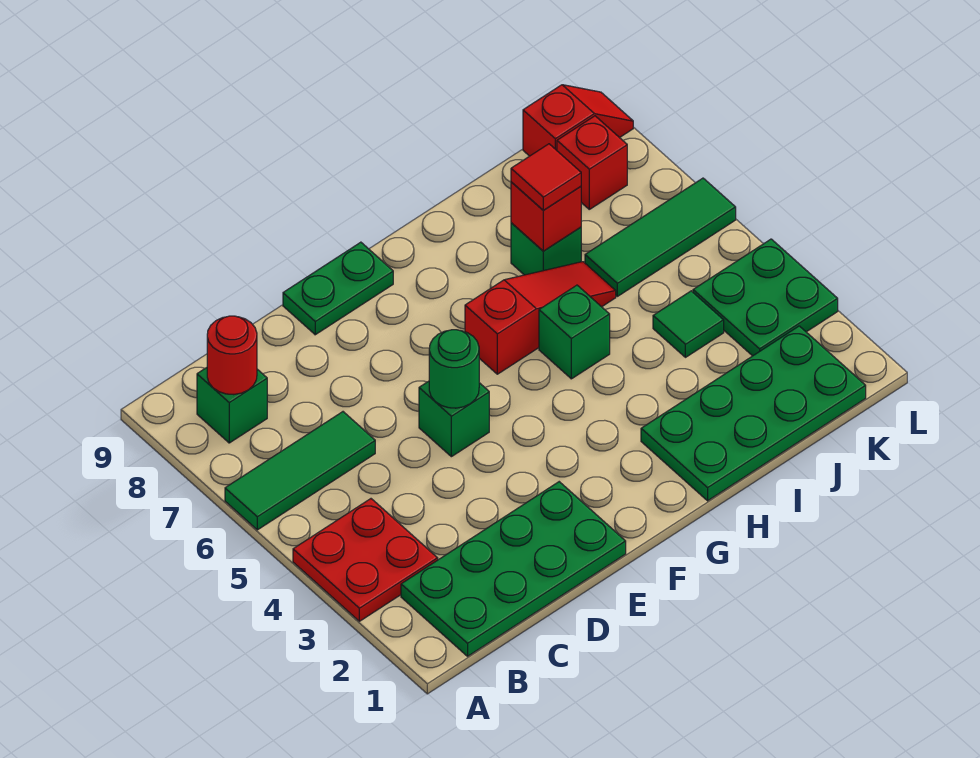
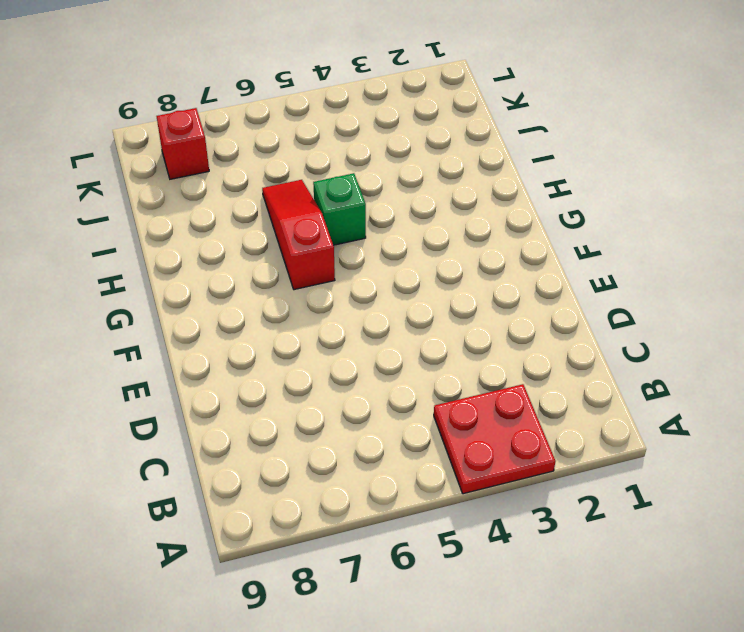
none -> green 1x3 tile [225,412,375,530]
none -> green 2x4 plate [401,482,626,656]
none -> green 1x1 brick [197,368,267,443]

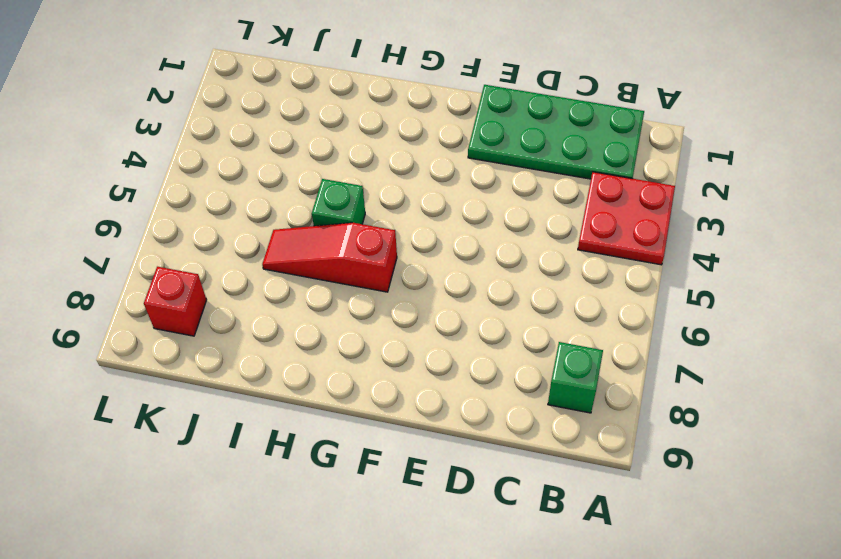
none -> green 1x3 tile [225,412,375,530]
none -> green 1x1 brick [419,381,489,457]
none -> green 1x2 plate [283,242,393,335]

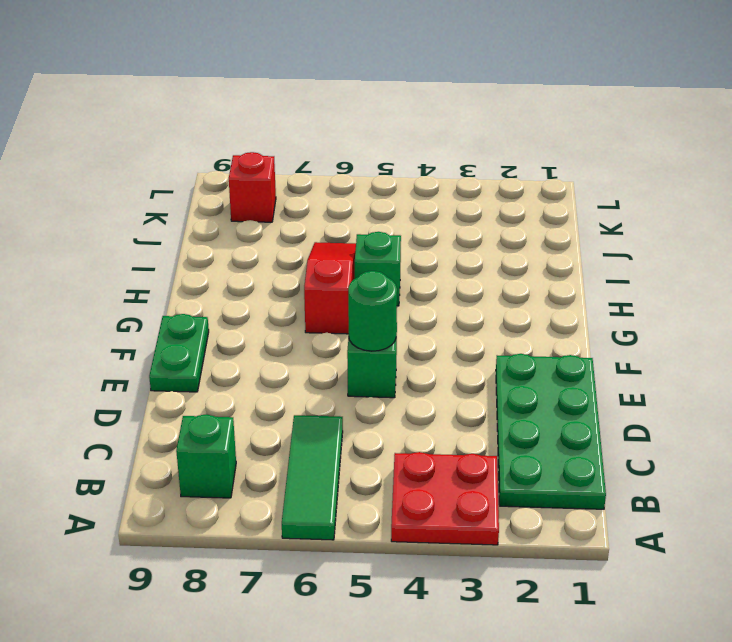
none -> green 2x4 plate [641,326,866,501]
none -> green 1x1 brick [511,223,581,275]
none -> green 1x1 tile [653,291,724,357]

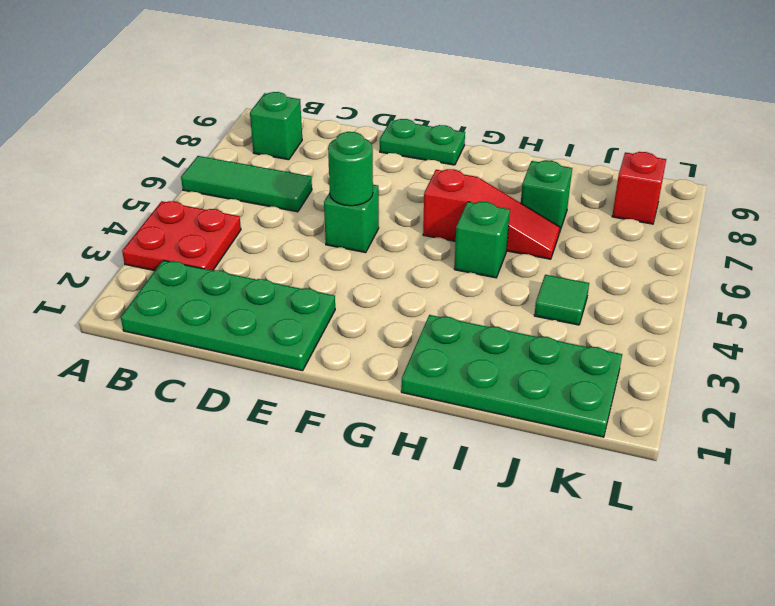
none -> green 1x3 tile [585,178,736,296]
none -> green 2x2 plate [693,239,838,356]
none -> red 1x2 slope [523,85,633,156]

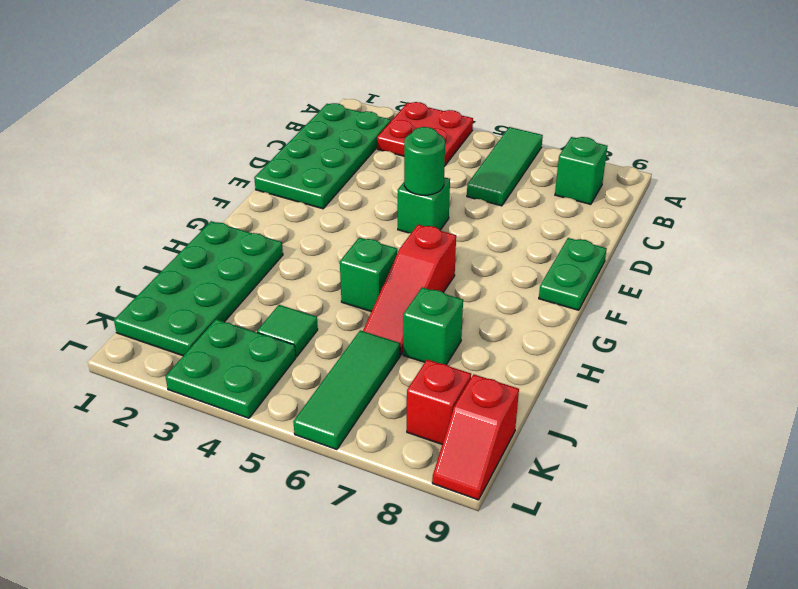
none -> red 1x1 round brick [207,316,257,395]
none -> red 1x1 brick [511,182,581,251]
none -> red 1x1 tile [511,144,581,210]

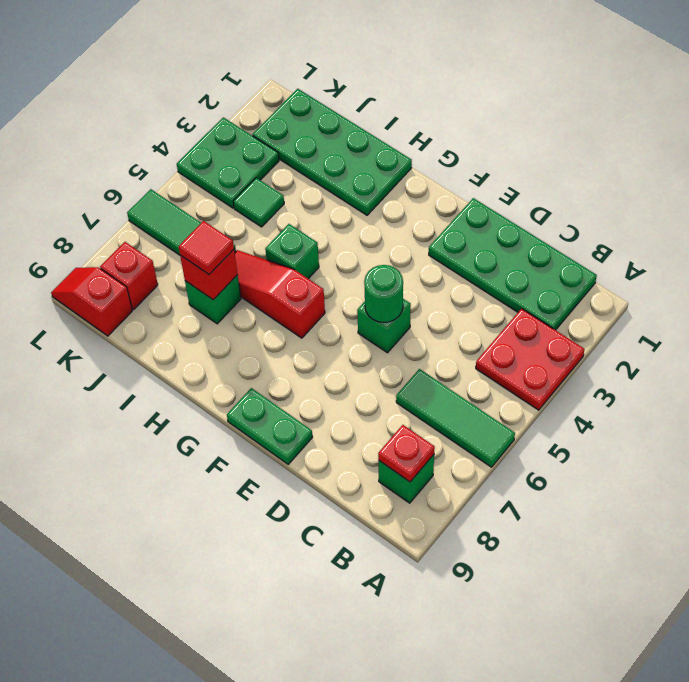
red 1x1 plate [378,425,435,482] -> red 1x1 round brick [207,316,257,395]

